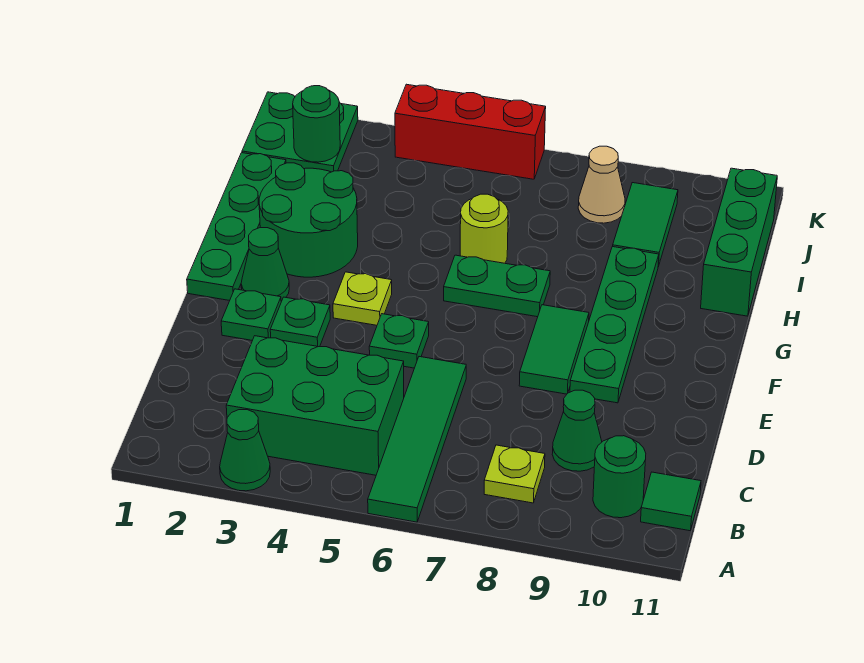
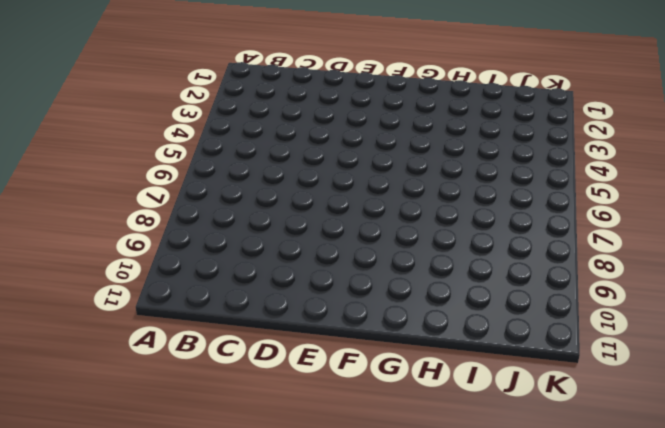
none -> green 1x1 cone [220,410,270,491]
none -> green 1x4 tile [368,357,466,522]
none -> green 2x3 brick [226,336,404,475]

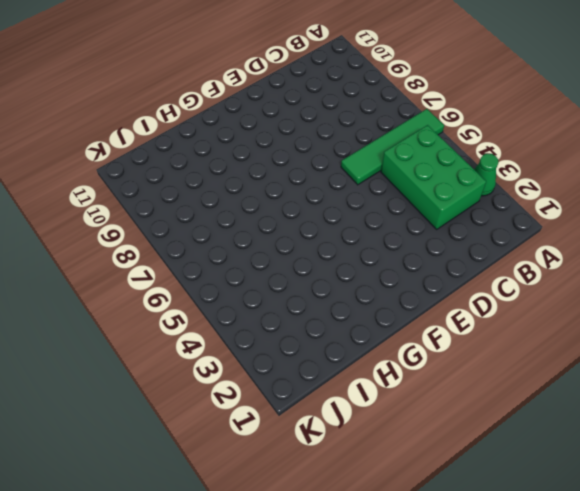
none -> lime 1x1 plate [484,445,545,503]
none -> green 1x1 round brick [593,436,646,518]
none -> green 1x1 tile [641,472,701,531]

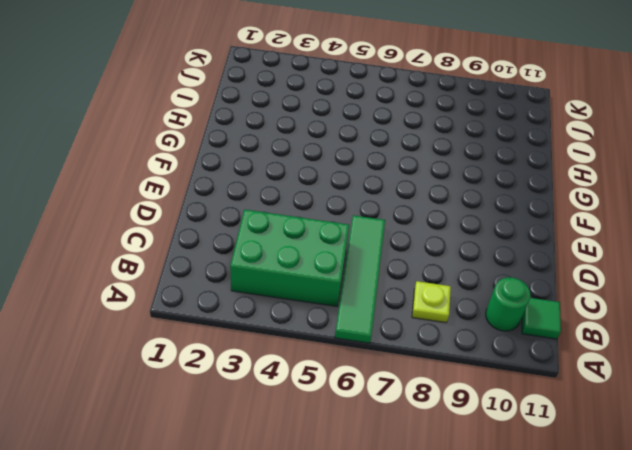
none -> green 1x1 cone [220,410,270,491]
none -> green 1x1 cone [552,390,602,471]
none -> green 1x1 plate [221,289,281,341]

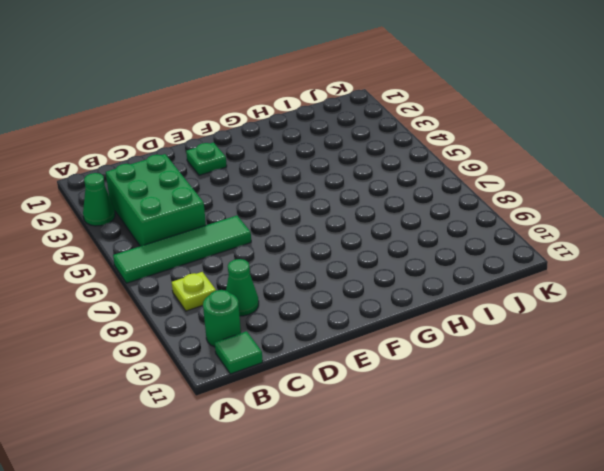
none -> green 1x1 plate [270,297,330,347]
none -> green 1x1 plate [369,314,429,368]
none -> green 1x2 tile [519,305,589,394]

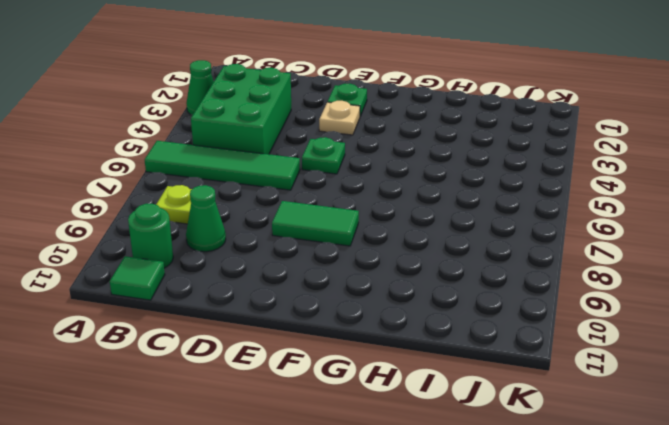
tan 1x1 plate [319,101,360,135] -> green 1x1 plate [270,297,330,347]
none -> green 1x4 plate [570,247,659,403]
none -> green 1x4 plate [187,153,286,301]
none -> green 1x1 cone [241,228,289,301]

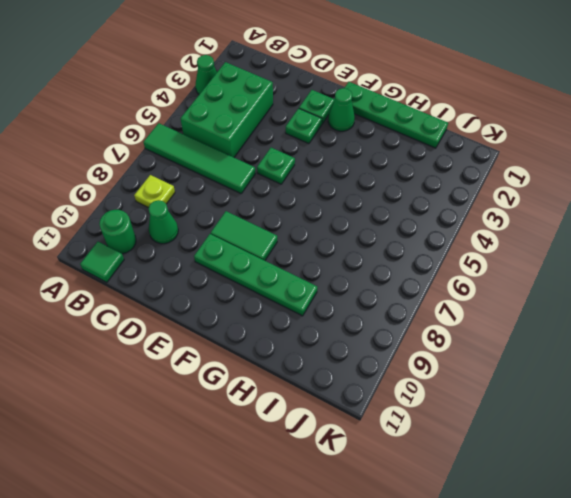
none -> lime 1x1 plate [333,272,392,325]
none -> green 2x2 round brick [259,163,358,277]
none -> green 1x2 plate [444,255,550,317]

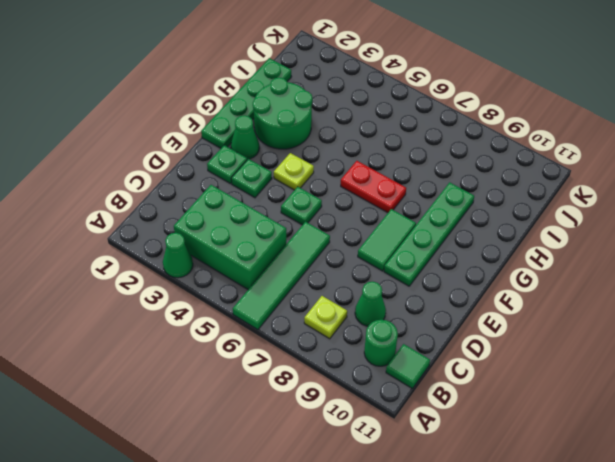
red 1x2 plate [341,161,406,213] -> green 1x2 plate [444,255,550,317]
none -> lime 1x1 round brick [460,194,508,263]
none -> green 1x3 brick [701,168,777,316]
none -> green 1x2 tile [613,183,678,267]

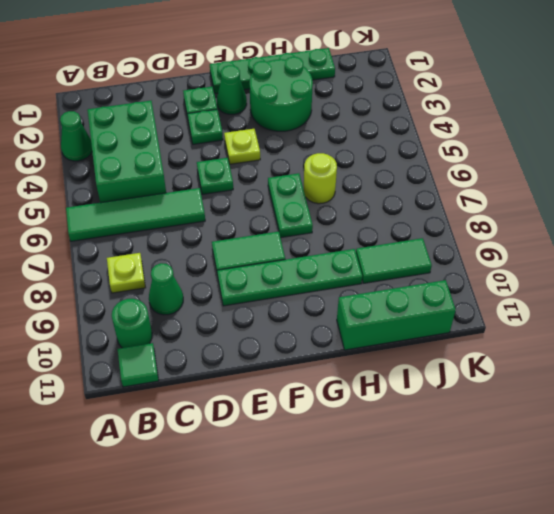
none -> green 2x2 plate [242,92,358,172]
none -> tan 1x1 cone [578,146,625,223]
none -> red 1x3 brick [395,84,546,179]

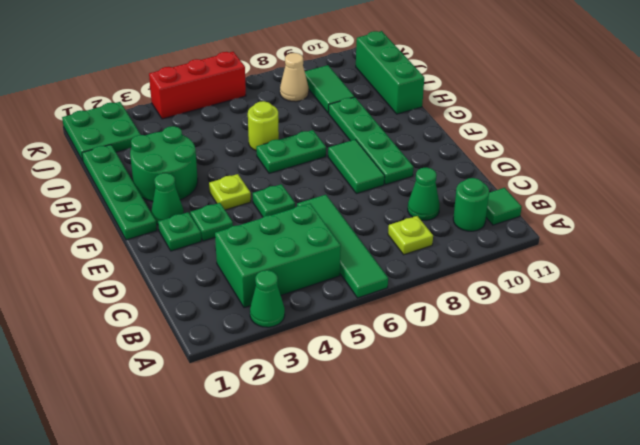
none -> green 1x1 round brick [293,86,340,162]

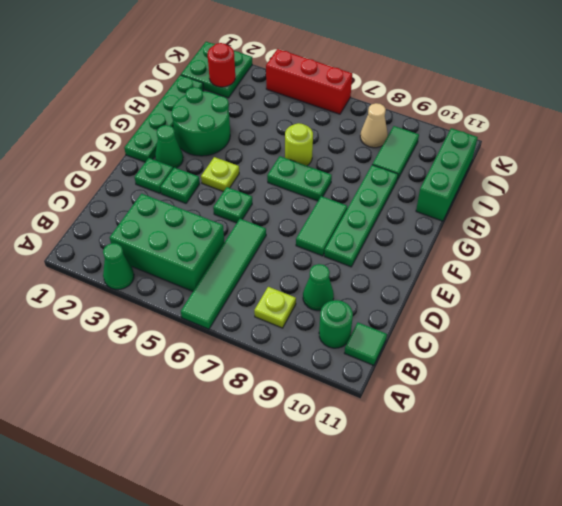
red 1x1 round brick [208,43,235,87] -> green 1x1 round brick [293,86,340,162]

